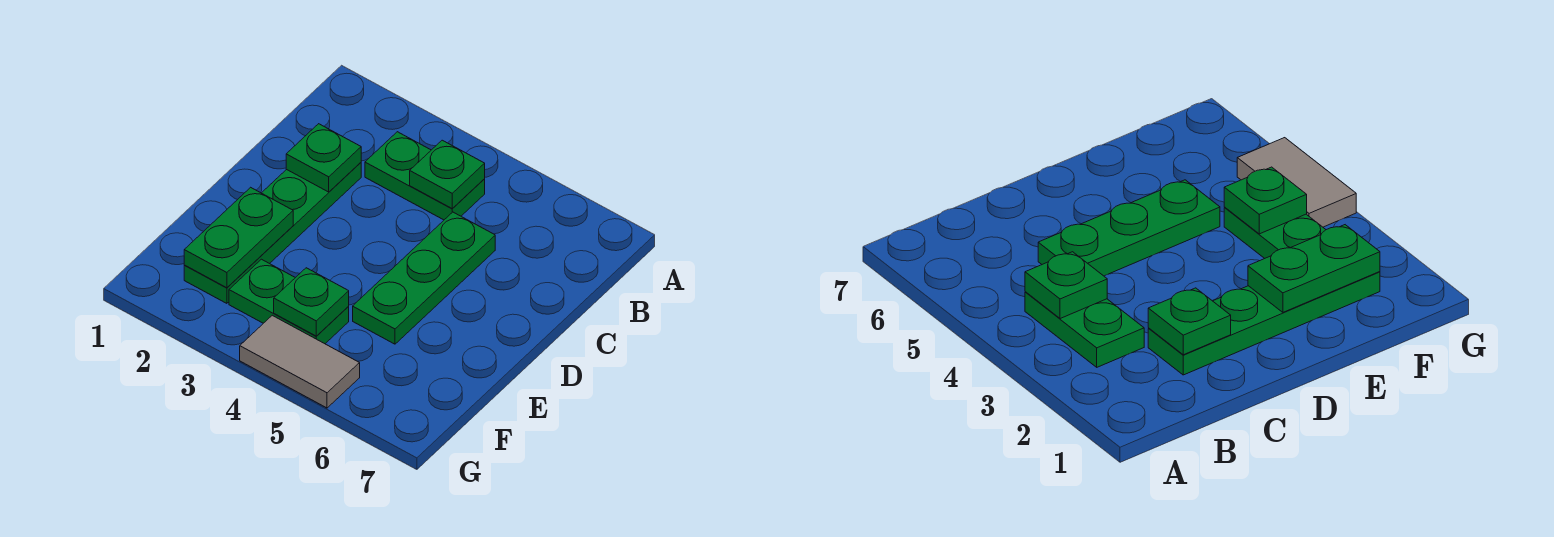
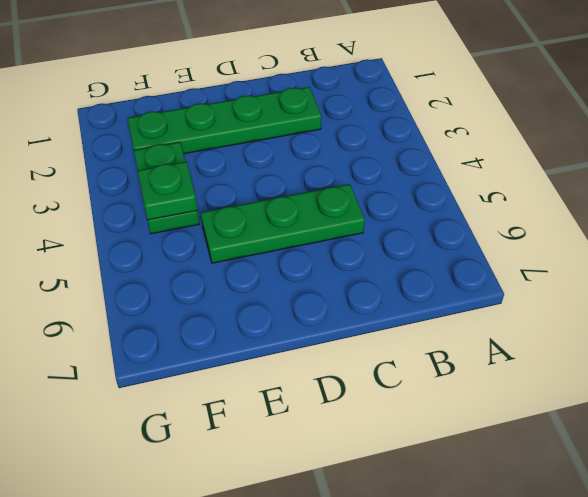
none -> green 1x2 plate [365,132,485,220]
none -> grey 1x2 tile [240,315,360,408]

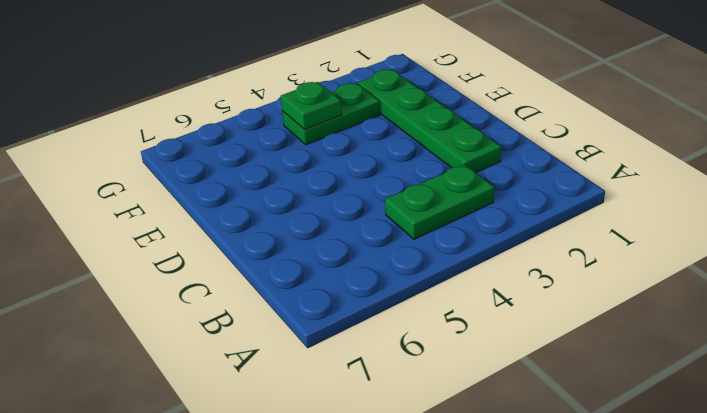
none -> green 1x3 plate [353,212,495,344]
none -> grey 1x2 tile [240,315,360,408]

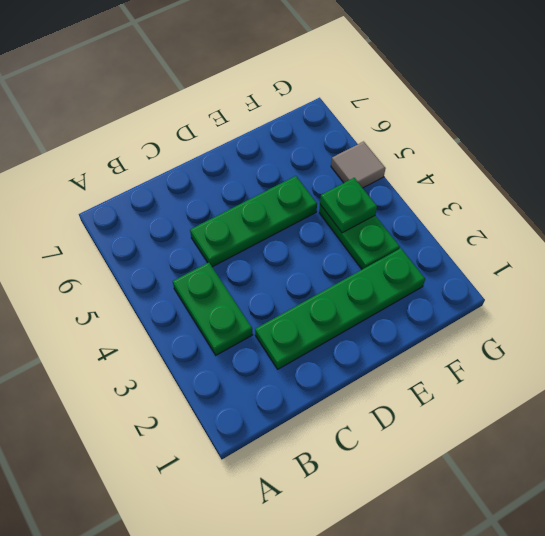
grey 1x1 tile [331,142,386,188] -> grey 1x2 tile [240,315,360,408]
none -> green 1x1 plate [410,140,485,209]
none -> green 1x1 plate [286,124,361,192]

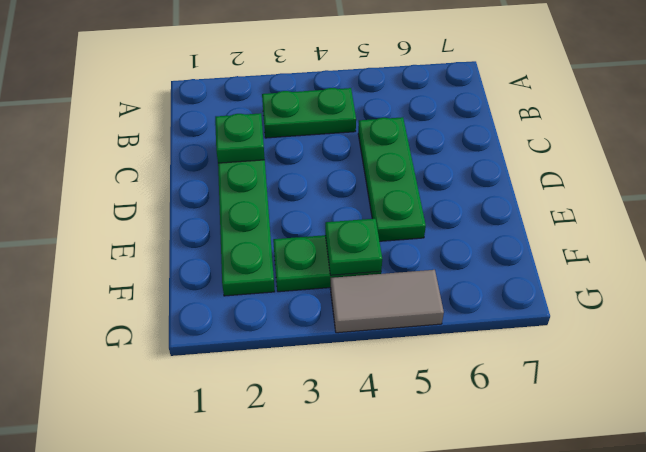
none -> green 1x1 plate [410,140,485,209]
none -> green 1x2 plate [184,187,293,288]

